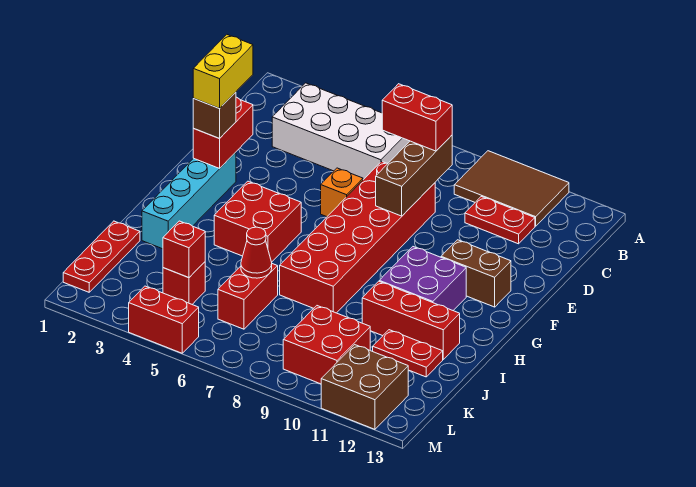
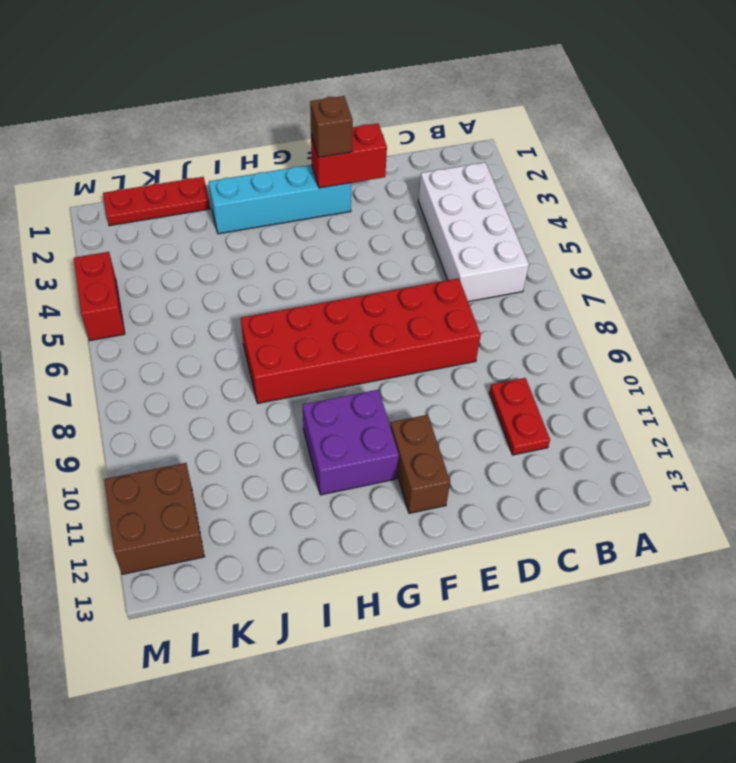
none -> brown 2x3 tile [454,151,569,226]
none -> orange 1x1 brick [321,168,363,217]
none -> red 2x2 brick [214,181,301,262]

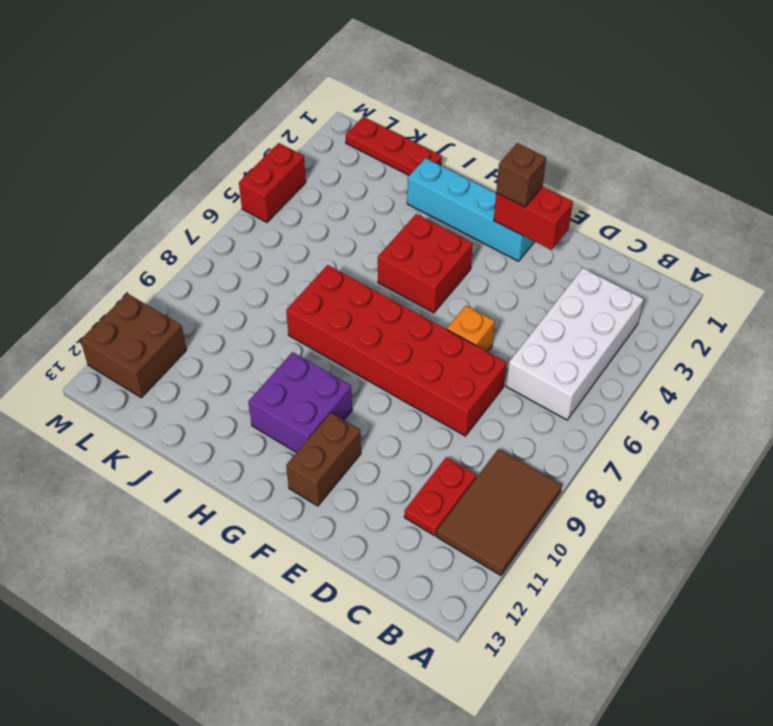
none -> red 1x3 brick [362,281,460,359]
none -> red 1x2 brick [218,264,278,329]
none -> red 1x2 plate [373,330,443,377]

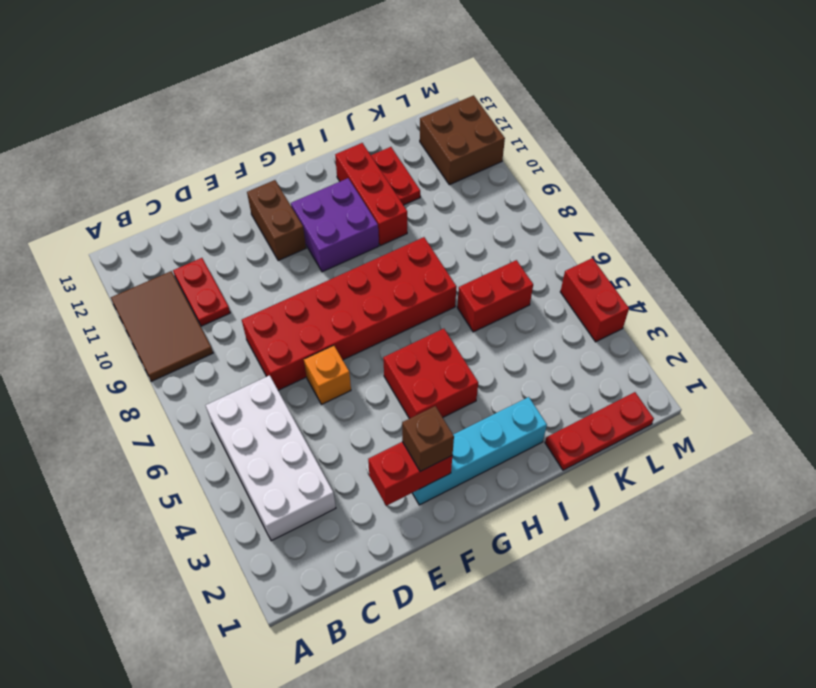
none -> red 1x1 brick [163,262,205,304]
none -> red 2x2 brick [283,306,370,384]
none -> brown 1x3 brick [376,135,452,216]

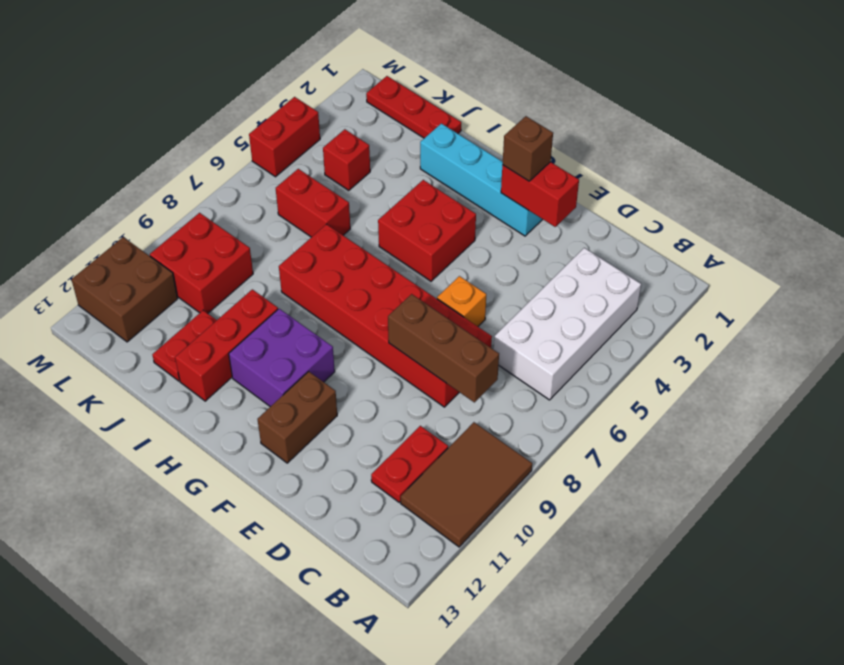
none -> red 1x1 cone [241,227,272,278]
none -> red 1x1 brick [163,221,205,278]
none -> red 1x2 brick [382,84,452,151]

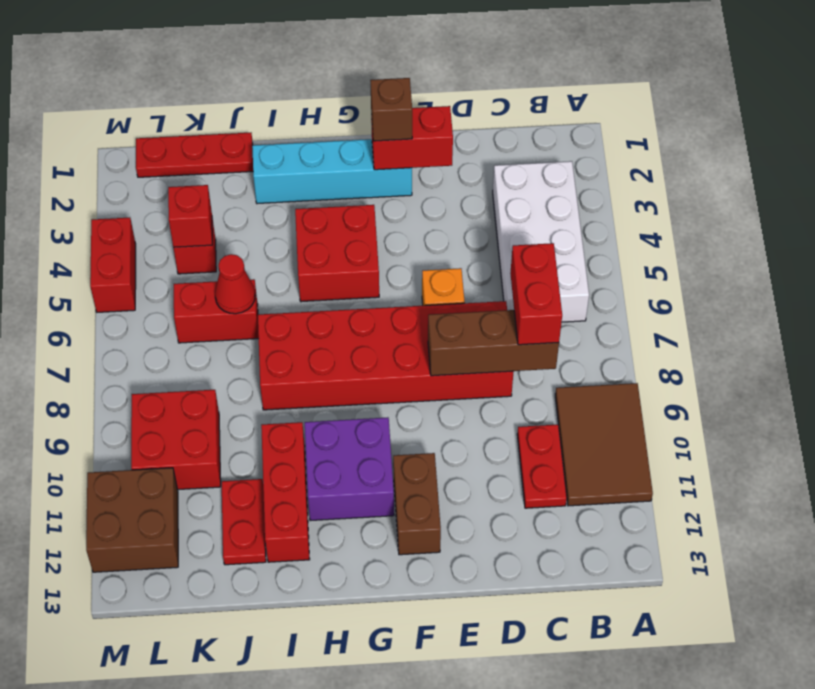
none -> yellow 1x2 brick [193,35,253,108]

